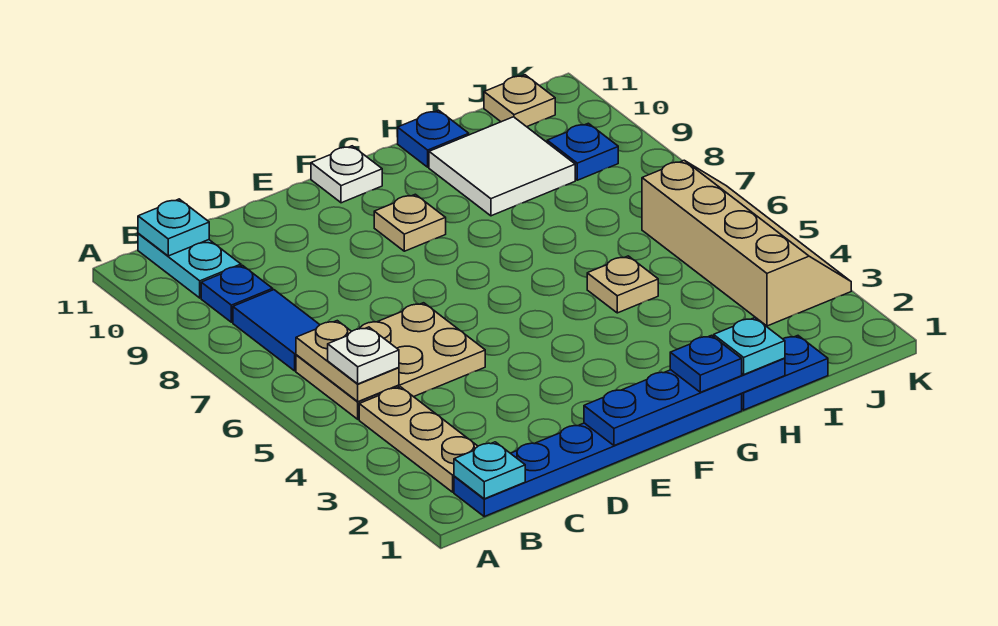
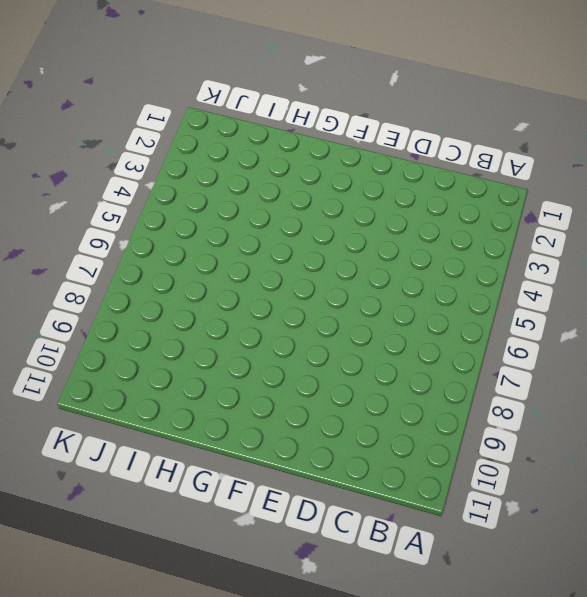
none -> blue 1x6 plate [454,394,742,516]
none -> tan 1x3 plate [359,387,478,492]
none -> tan 2x3 plate [296,303,485,419]

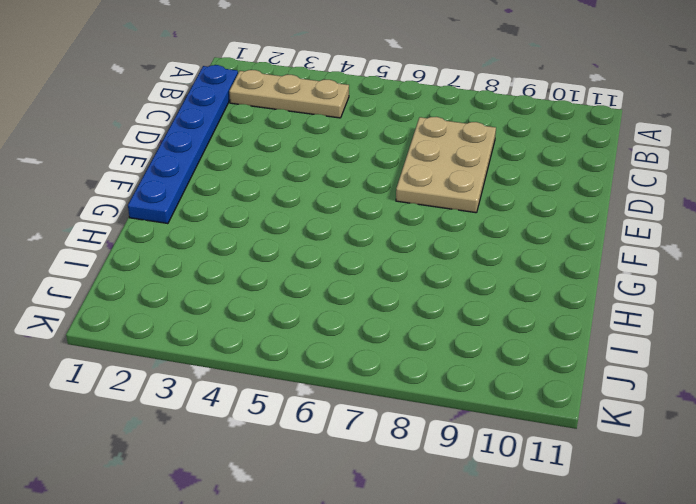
tan 2x3 plate [396,117,496,213] -> tan 2x3 plate moved to [296,303,485,419]
none -> blue 1x2 tile [233,290,320,371]
none -> blue 1x1 plate [201,265,273,322]
none -> cyan 1x2 plate [138,233,241,298]

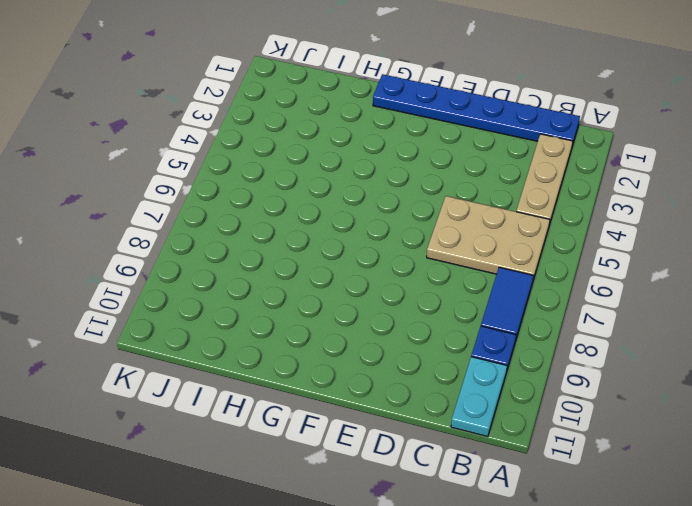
none -> tan 1x1 plate [374,194,446,251]
none -> white 1x1 plate [311,146,382,203]
none -> blue 1x2 plate [742,336,828,410]

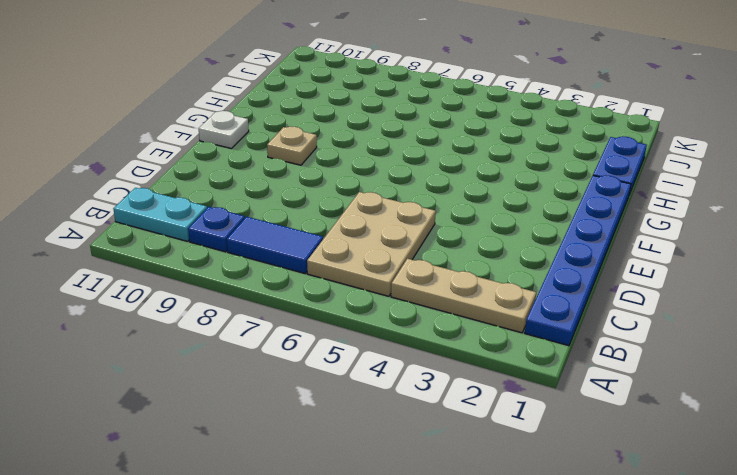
none -> tan 1x1 plate [587,256,658,313]
none -> white 2x2 tile [429,117,575,216]
none -> blue 1x1 plate [398,110,469,167]

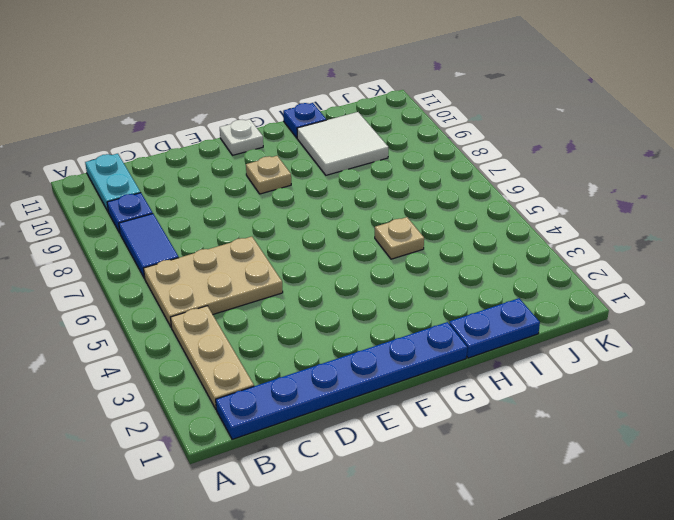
none -> tan 2x4 slope [642,160,851,326]
none -> blue 1x1 plate [547,123,618,180]
none -> tan 1x1 plate [484,75,555,127]

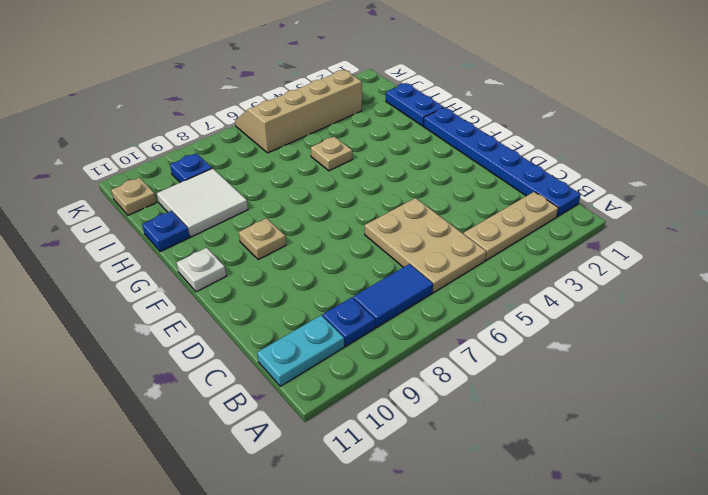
none -> cyan 1x1 plate [454,442,525,499]
none -> tan 1x2 plate [296,321,399,402]
none -> cyan 1x1 plate [138,199,209,256]

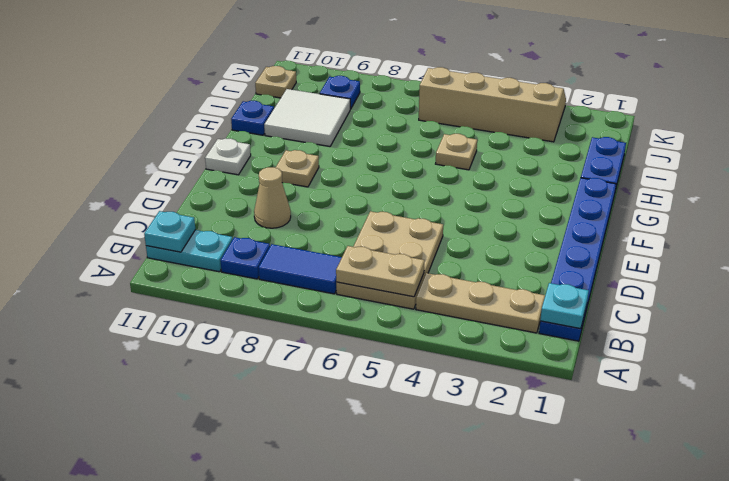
tan 1x1 cone [254,167,291,228] -> none
none -> blue 1x4 plate [584,358,785,446]
none -> white 1x1 plate [328,327,399,384]
none -> blue 1x1 plate [670,335,742,392]

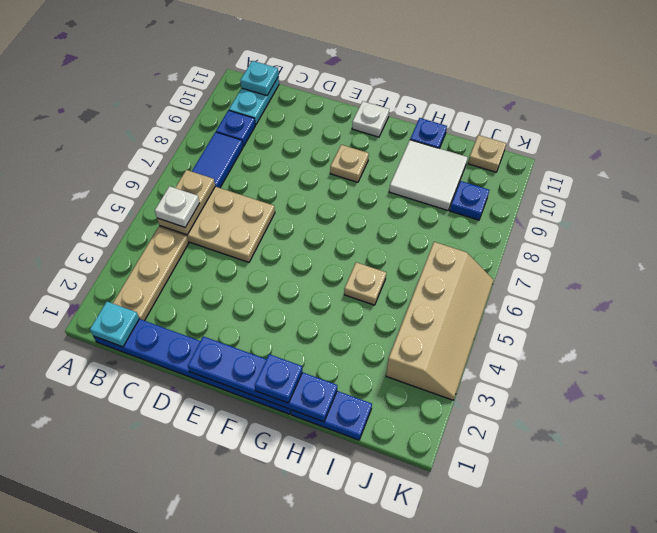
none -> cyan 1x1 plate [714,318,785,374]

